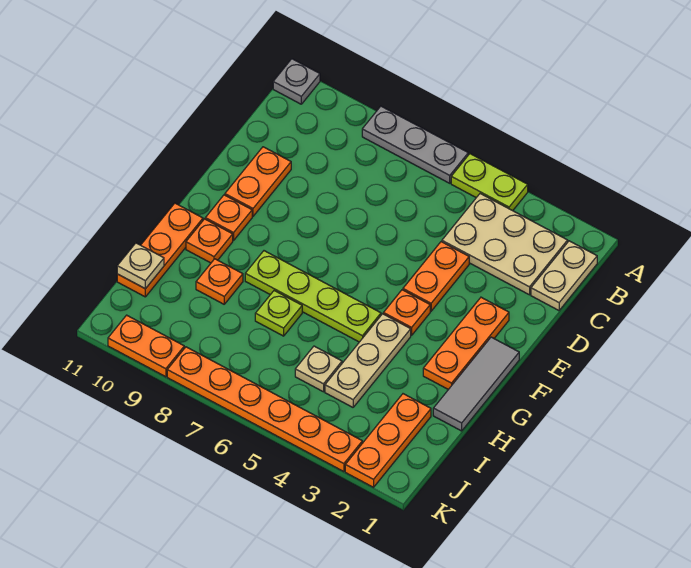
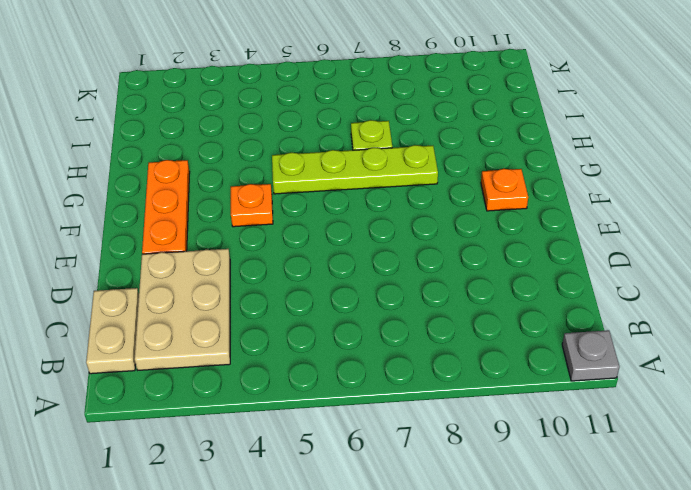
tan 2x3 plate [135,249,230,370] -> tan 2x3 plate turned to [442,194,568,295]
none -> lime 1x2 plate [451,154,528,211]
none -> grey 1x3 plate [362,106,468,183]
none -> orange 1x2 plate [403,242,469,311]

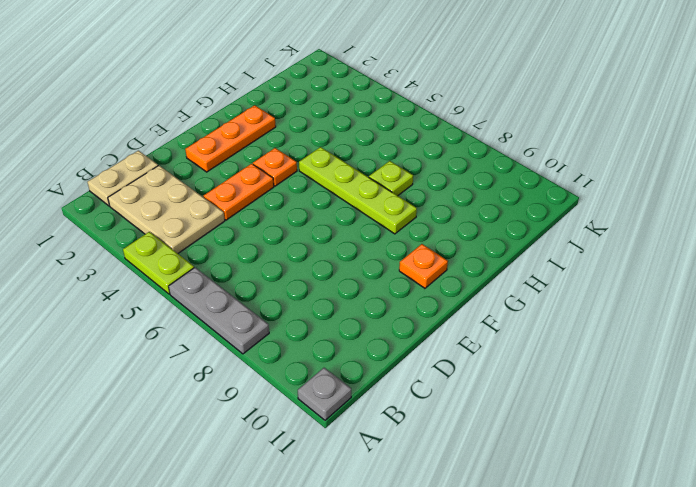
none -> orange 1x2 plate [225,147,291,216]
none -> grey 1x3 tile [433,337,519,431]
none -> tan 1x3 plate [325,314,411,407]

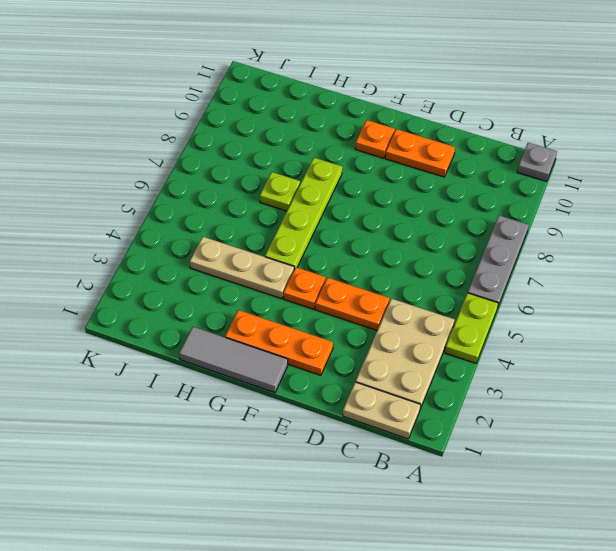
none -> orange 1x1 plate [186,219,233,263]
none -> orange 1x3 plate [117,203,203,297]
none -> orange 1x1 plate [196,259,243,304]

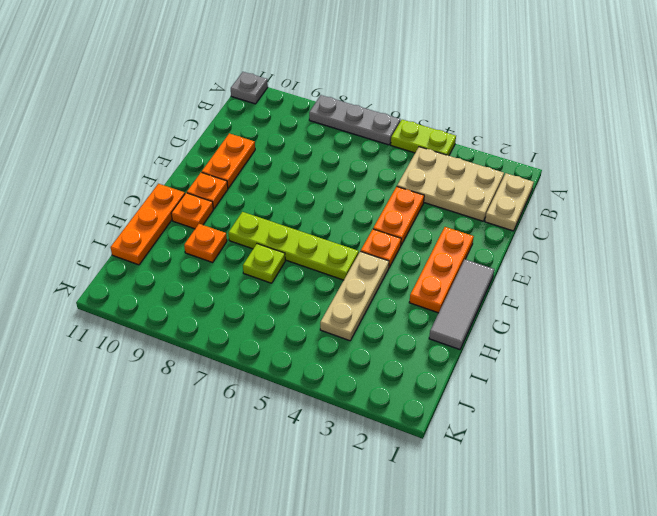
none -> orange 1x3 plate [345,394,431,487]
none -> tan 1x1 plate [295,346,342,392]
none -> orange 1x6 plate [167,347,362,472]

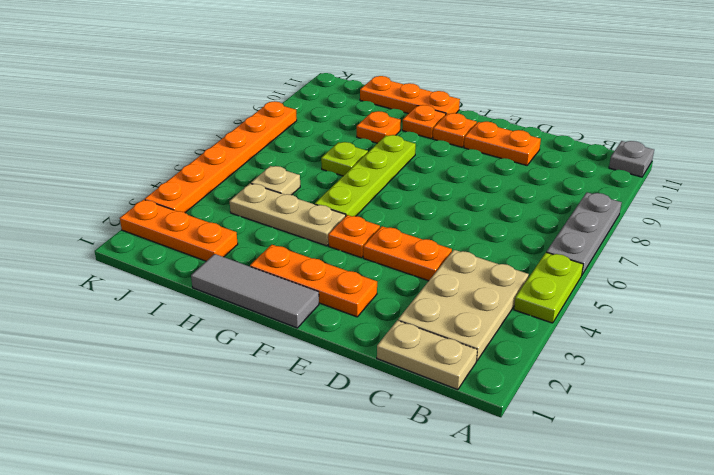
none -> orange 1x2 plate [108,315,184,377]
none -> tan 1x1 plate [117,243,164,289]

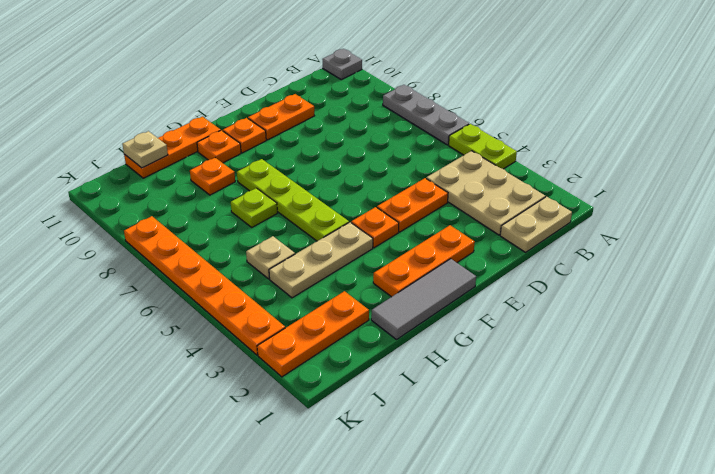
none -> orange 1x2 plate [108,315,184,377]

